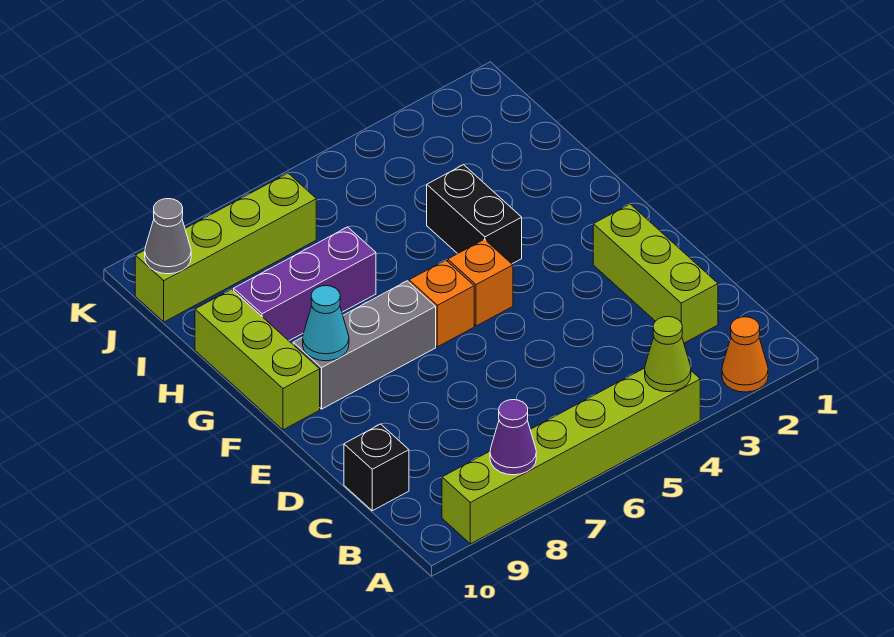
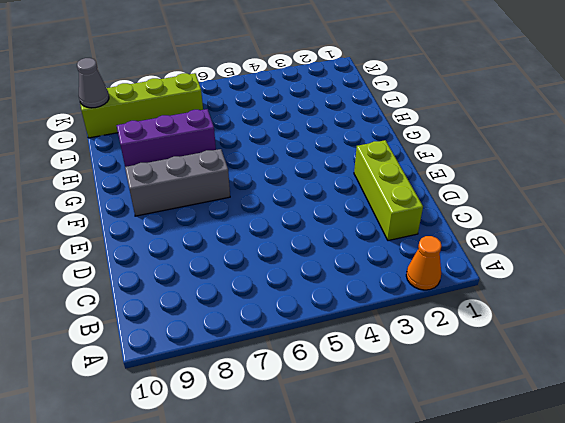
none -> lime 1x6 brick [442,368,700,544]
none -> black 1x1 brick [344,424,409,511]
none -> orange 1x1 brick [448,239,513,326]

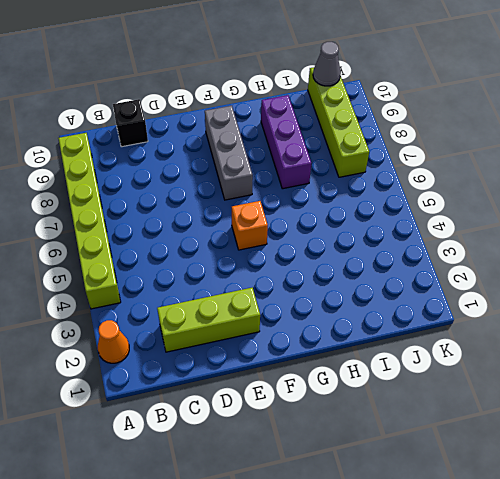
none -> orange 1x1 brick [409,260,474,347]
none -> lime 1x3 brick [195,289,320,430]
none -> black 1x2 brick [427,165,522,264]

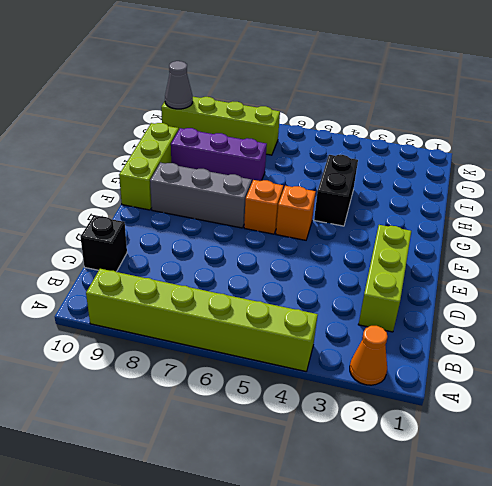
none -> lime 1x1 cone [645,316,691,392]
none -> purple 1x1 cone [490,400,536,475]
none -> cyan 1x1 cone [303,286,349,361]

